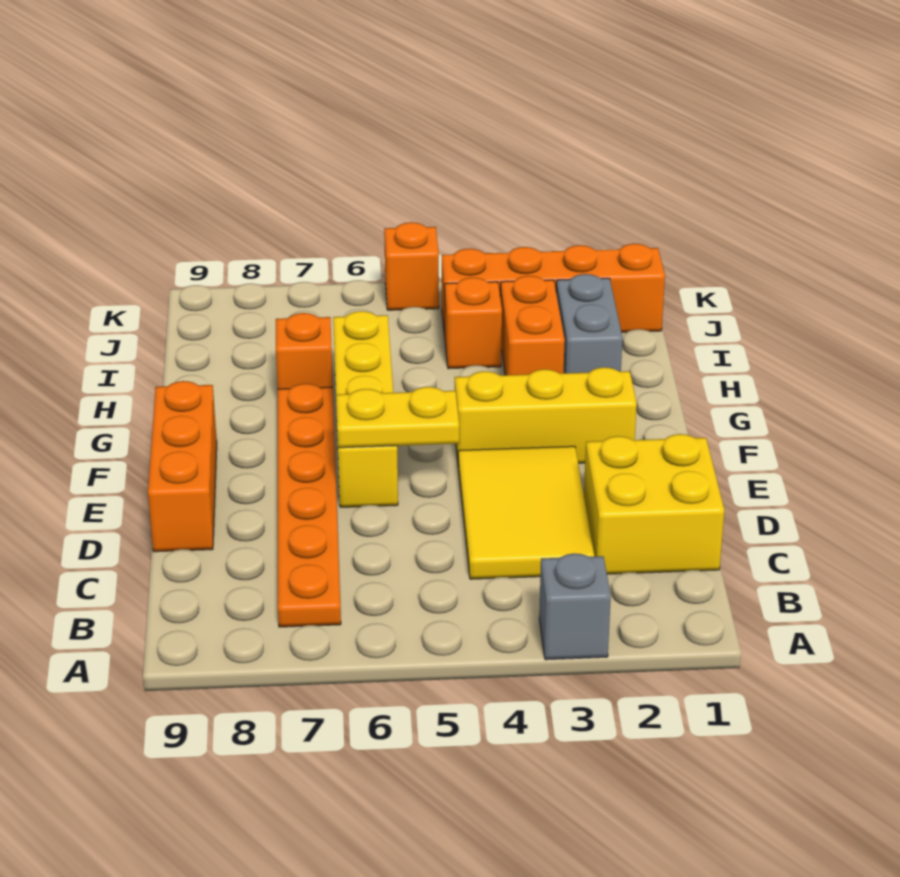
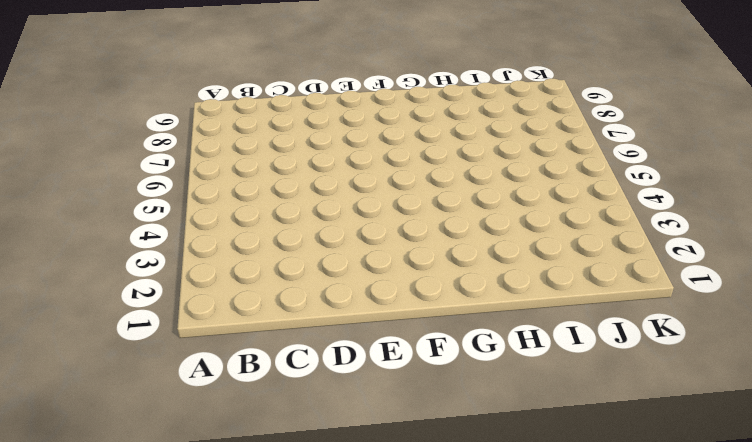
none -> grey 1x1 brick [539,553,611,660]
none -> orange 1x6 plate [278,384,341,627]
none -> yellow 2x2 brick [584,434,724,574]

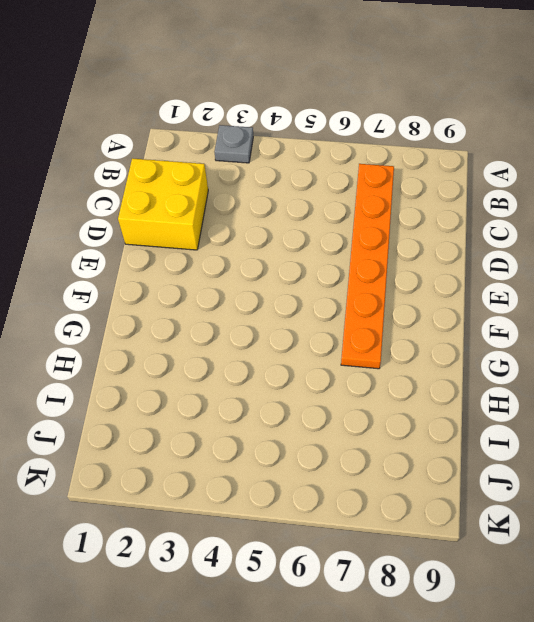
grey 1x1 plate [214,125,253,163] -> grey 1x1 brick [539,553,611,660]
none -> yellow 2x3 tile [458,446,594,579]
none -> orange 1x3 brick [148,381,217,552]
none -> yellow 1x4 brick [333,311,398,507]

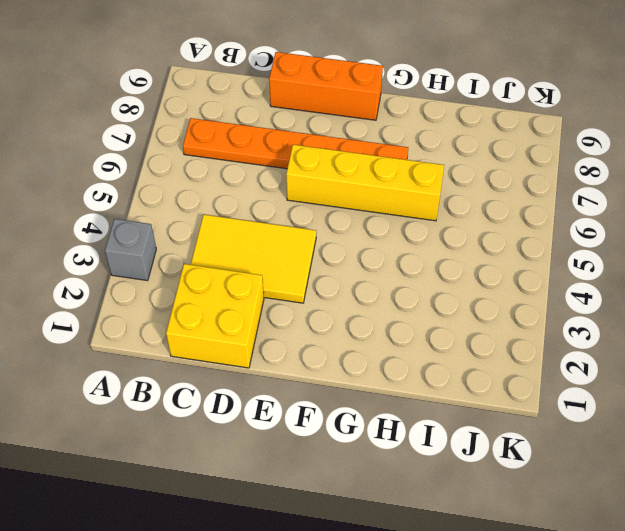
none -> yellow 1x3 brick [455,367,637,463]
none -> grey 1x2 brick [556,274,623,373]
none -> orange 1x2 brick [500,276,565,375]

